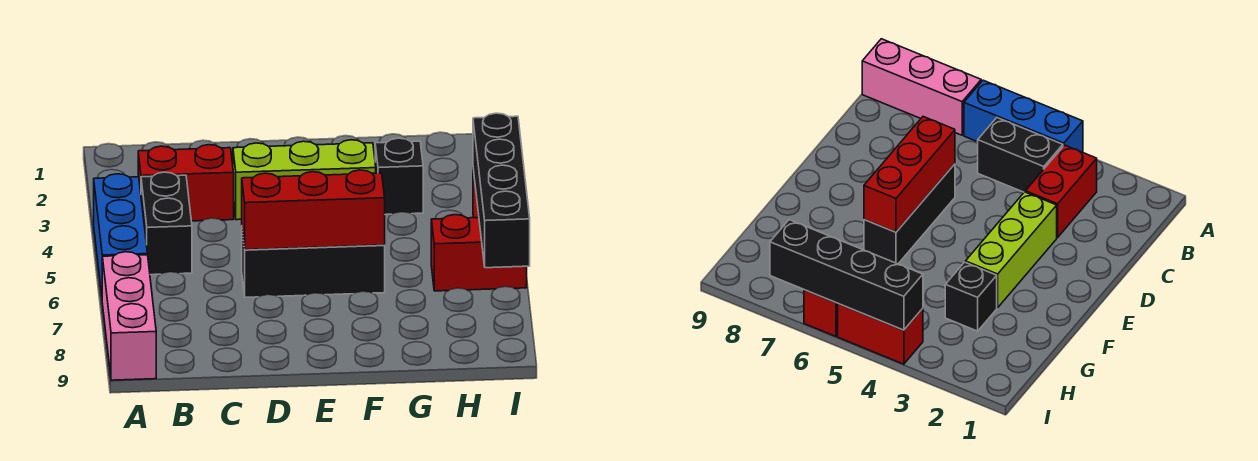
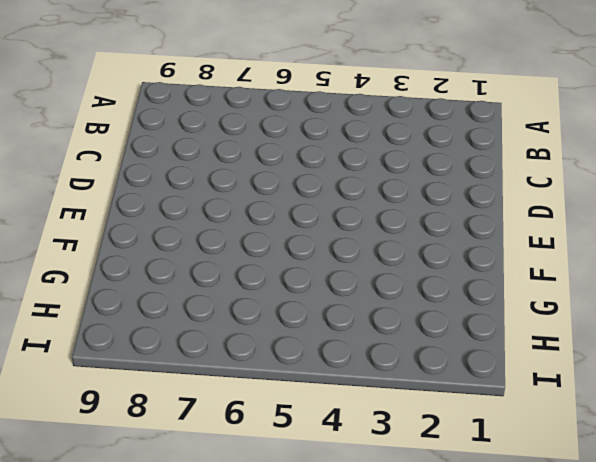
none -> blue 1x3 brick [94,174,147,295]
none -> pink 1x3 brick [102,252,156,380]

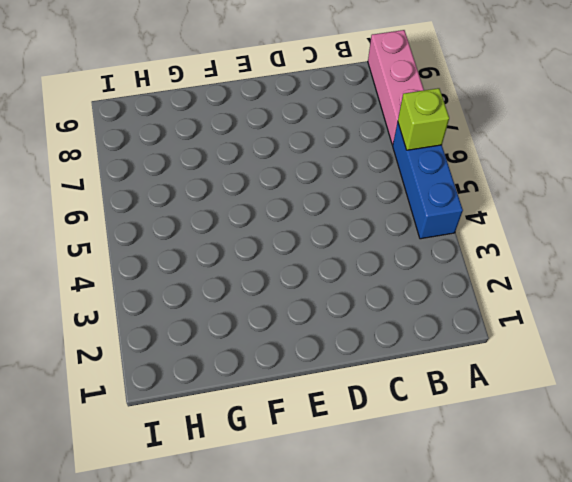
lime 1x1 brick [398,88,449,150] -> none
none -> red 1x2 brick [138,145,234,221]
none -> black 1x2 brick [141,172,192,275]

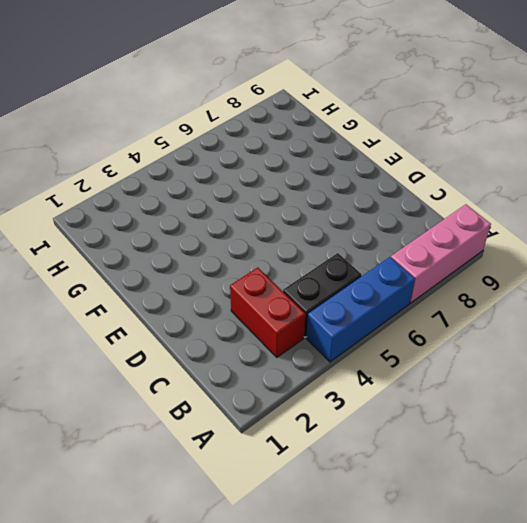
none -> lime 1x3 brick [233,140,376,220]
none -> black 1x3 brick [242,232,385,297]

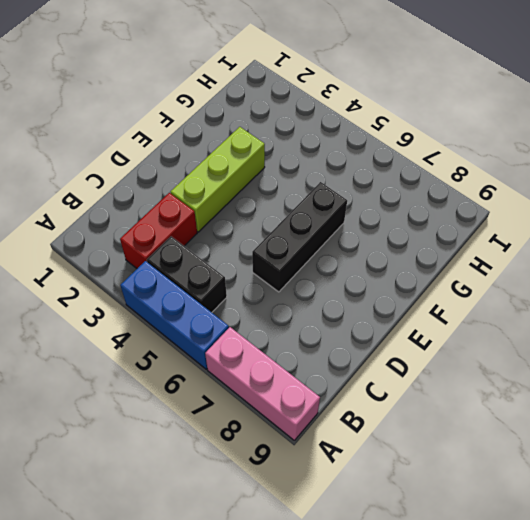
none -> black 1x1 brick [375,138,423,215]
none -> red 1x2 brick [431,215,527,291]

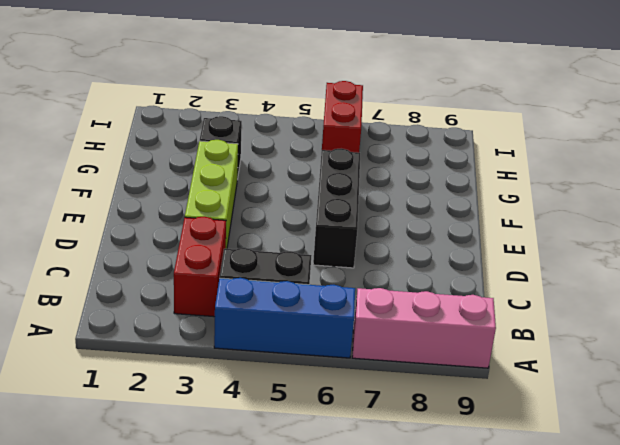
none -> red 1x2 brick [838,304,923,364]
none -> red 1x3 brick [242,170,385,250]

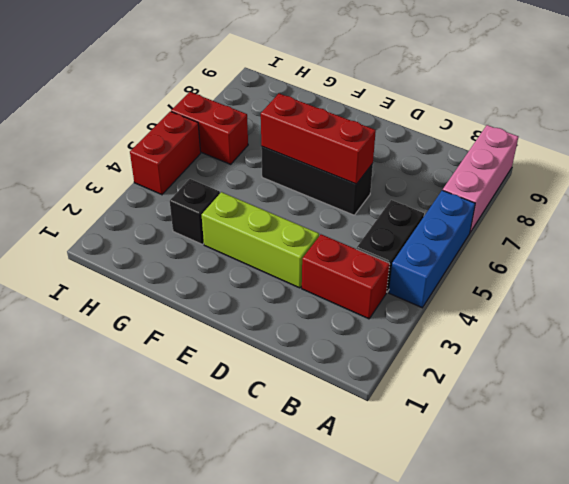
none -> black 1x4 brick [473,113,530,268]

